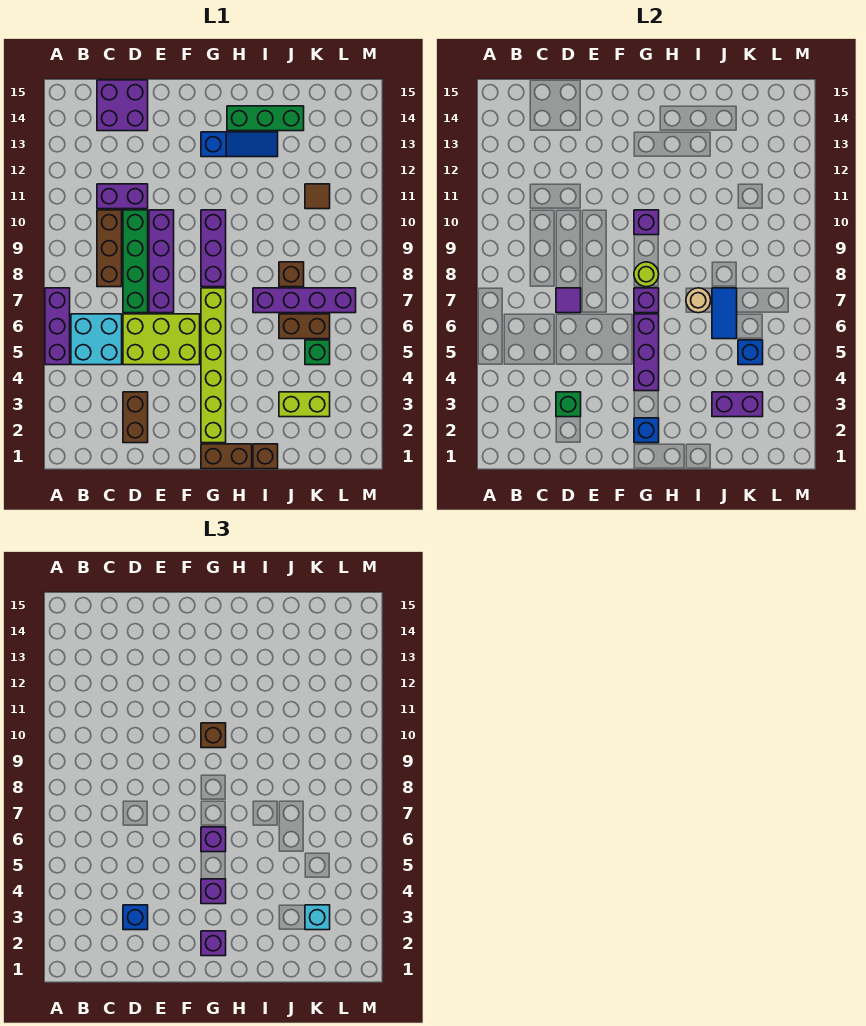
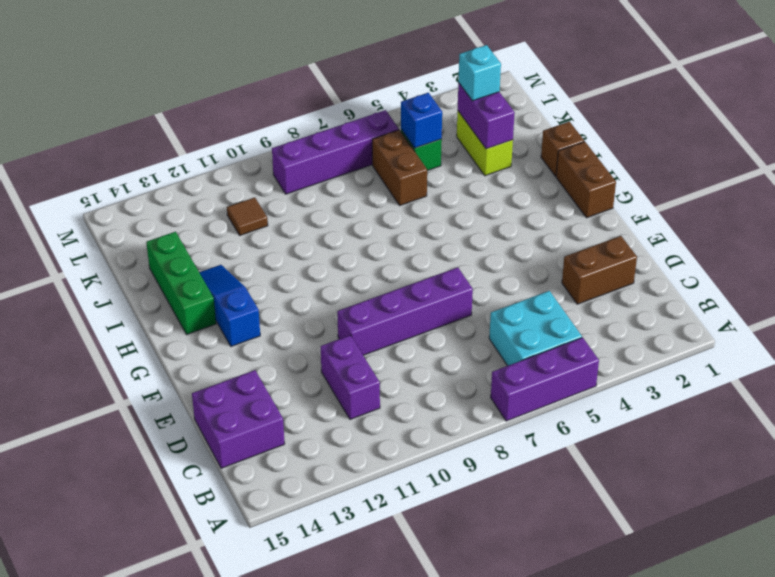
purple 1x4 brick [272,110,399,194] -> purple 1x4 brick turned to [253,288,356,313]
none -> brown 1x3 brick [97,210,122,287]
none -> lime 2x3 brick [123,314,200,365]
none -> green 1x4 brick [123,210,148,313]
none -> lime 1x6 brick [201,288,226,443]

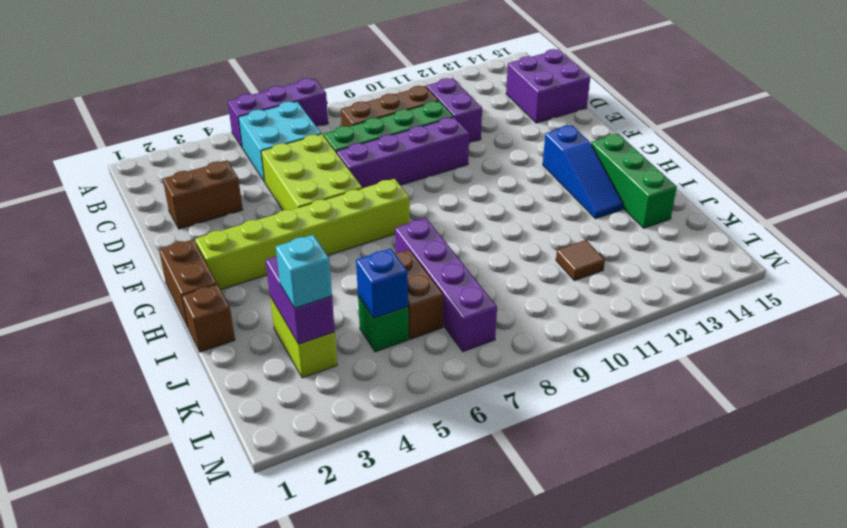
none -> purple 1x3 brick [201,210,226,287]
none -> brown 1x1 brick [279,262,304,287]
none -> green 1x1 brick [556,392,581,417]
none -> purple 1x1 tile [556,288,581,313]

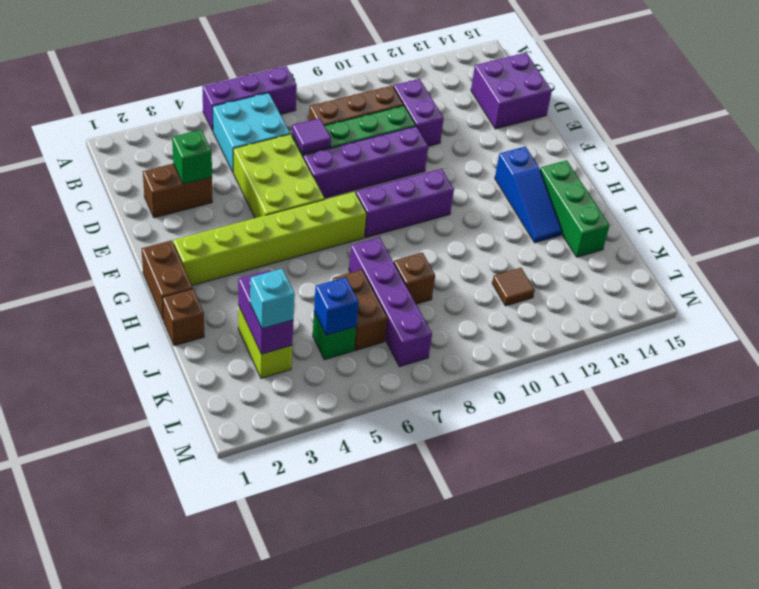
none -> blue 1x1 brick [634,418,659,443]
none -> purple 1x3 brick [634,314,659,391]
none -> purple 1x1 brick [634,288,659,313]
none -> lime 1x1 round brick [634,262,659,287]

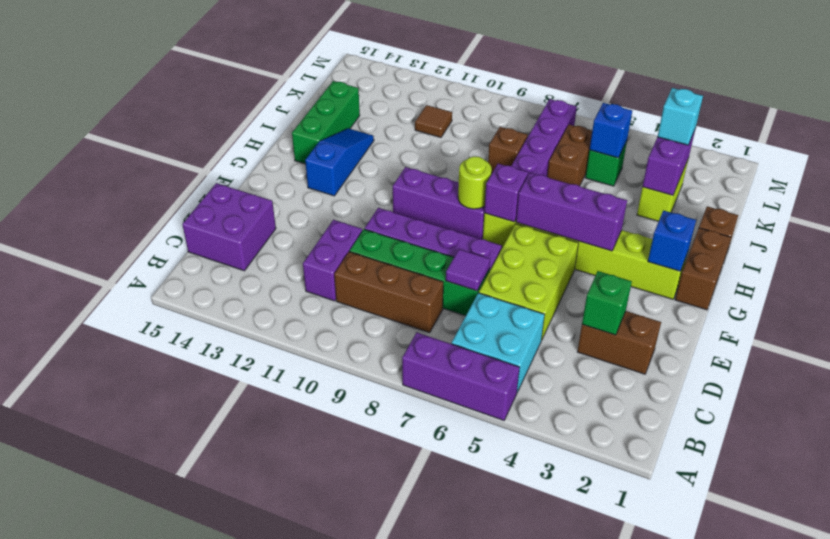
none -> purple 1x1 brick [634,210,659,235]
none -> tan 1x1 round brick [686,288,711,313]
none -> blue 1x2 tile [712,288,737,339]
none -> blue 1x1 brick [123,905,148,930]

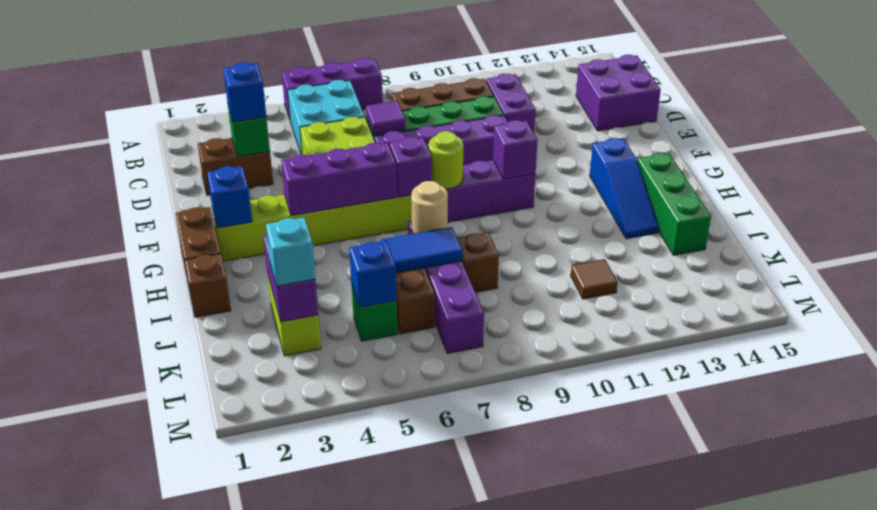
none -> purple 1x1 brick [201,931,226,956]
none -> purple 1x1 brick [201,879,226,904]
none -> purple 1x1 brick [201,827,226,852]
none -> brown 1x1 brick [201,723,226,748]

